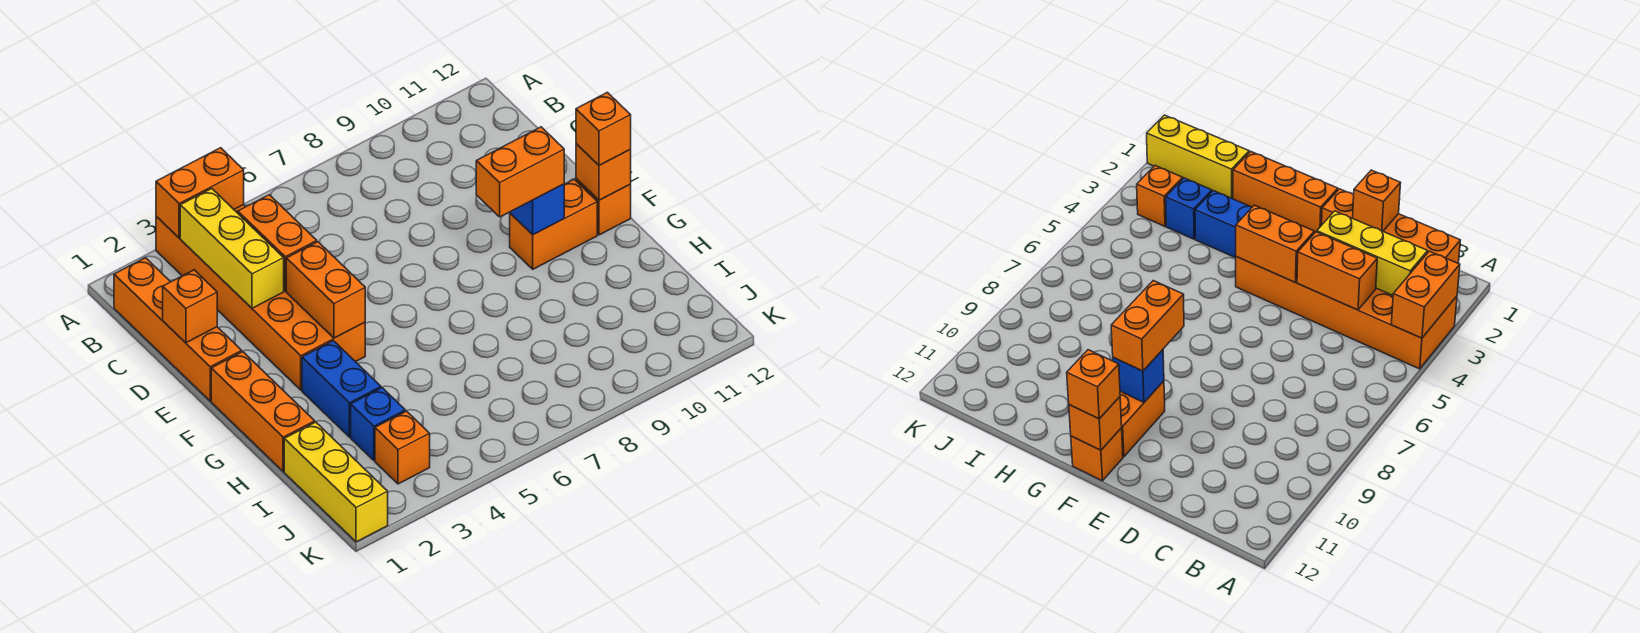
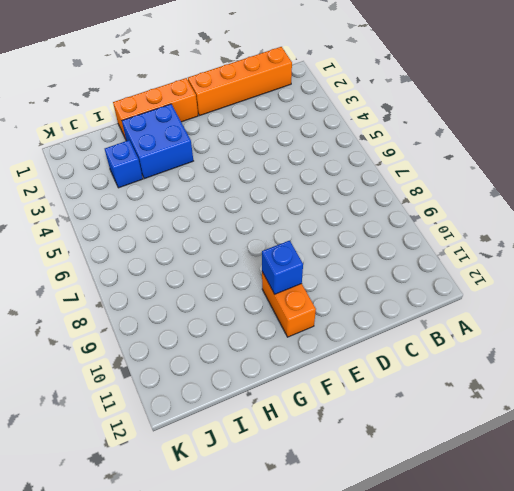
blue 2x2 brick [122,104,193,179] -> blue 1x2 brick [302,341,381,437]
none -> orange 2x6 brick [156,205,365,390]
none -> orange 1x1 brick [576,179,631,235]
none -> yellow 1x3 brick [284,422,388,542]

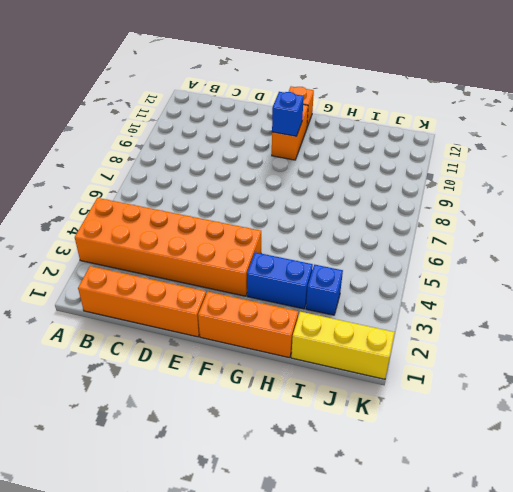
none -> orange 1x1 brick [375,411,430,484]
none -> orange 1x2 brick [156,148,244,238]
none -> yellow 1x3 brick [180,189,284,308]

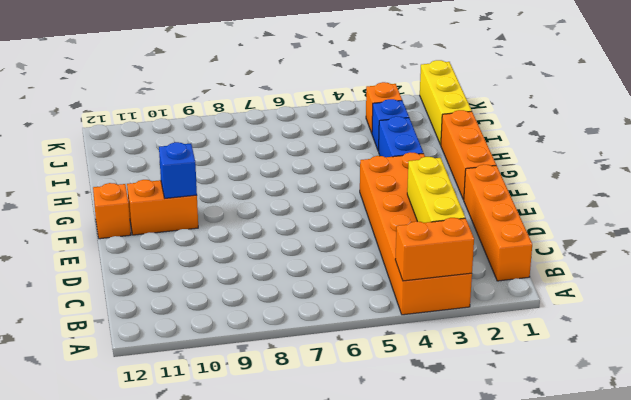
none -> orange 1x2 brick [238,195,317,291]
none -> orange 1x1 brick [163,270,217,343]
none -> orange 1x2 brick [286,242,365,338]

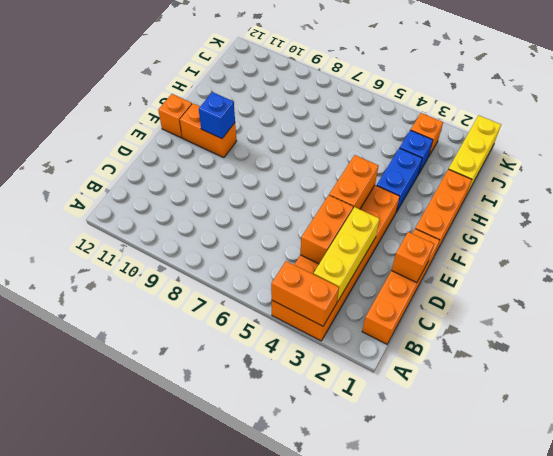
none -> orange 1x1 brick [576,144,631,200]
none -> orange 1x2 brick [476,127,564,217]
none -> orange 1x1 brick [576,92,631,165]

